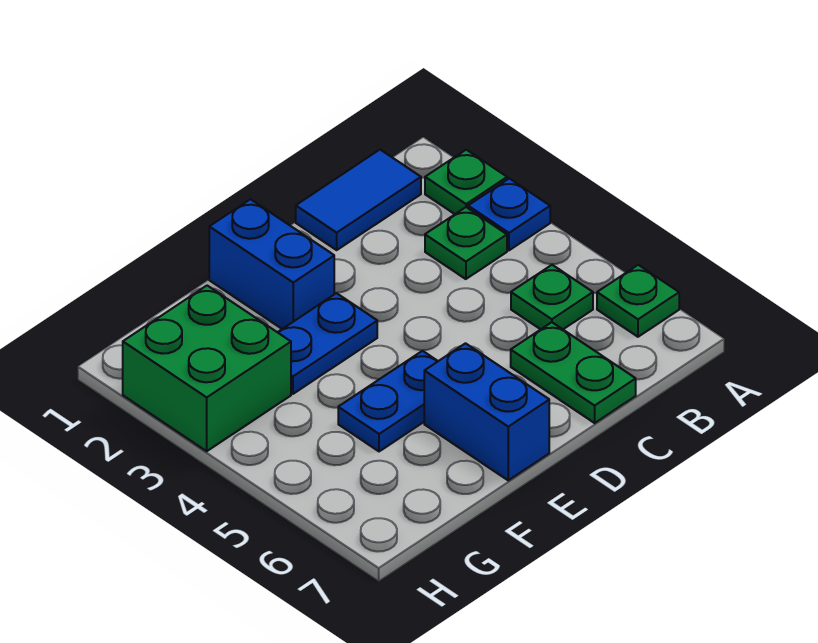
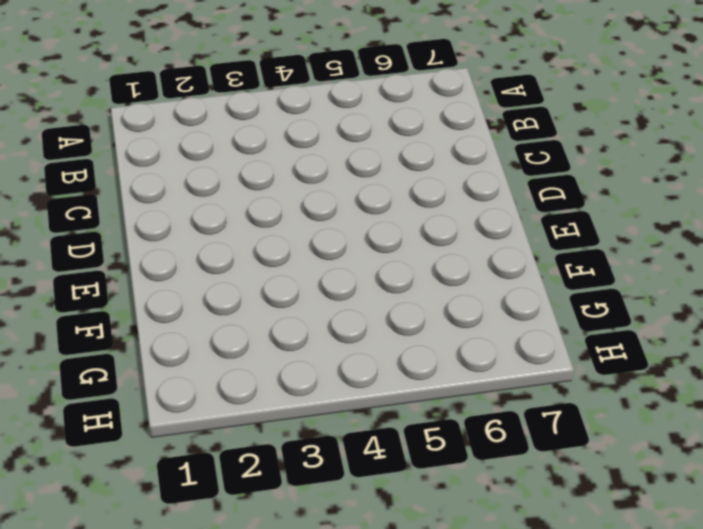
none -> green 1x1 plate [425,150,507,214]
none -> blue 1x1 plate [468,178,550,250]
none -> green 1x1 plate [597,265,679,337]

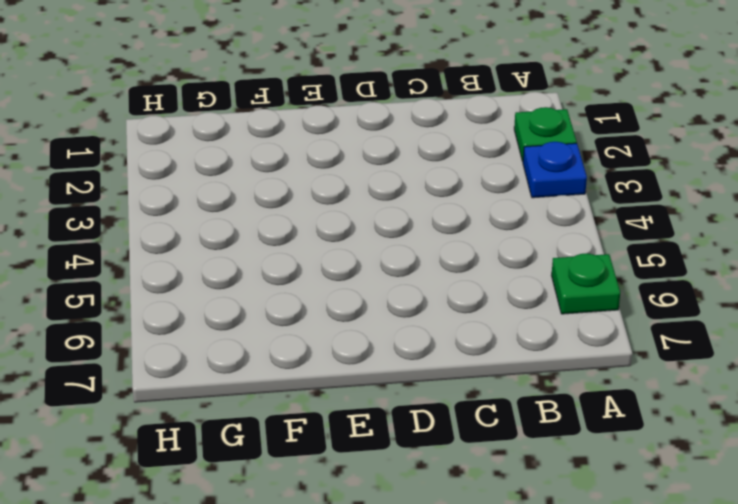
none -> blue 1x2 tile [296,150,421,250]
none -> green 1x1 plate [425,207,507,279]
none -> green 1x1 plate [511,265,593,329]

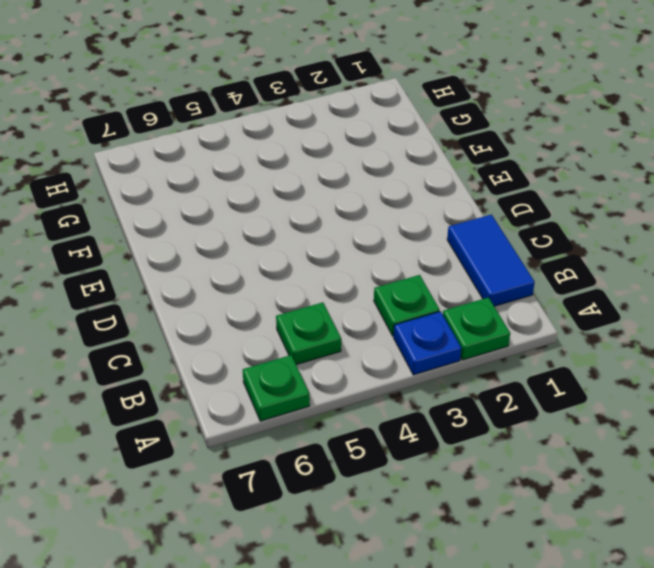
none -> green 1x2 plate [511,322,636,423]
none -> blue 1x2 brick [209,199,334,329]
none -> blue 1x2 plate [278,293,377,394]

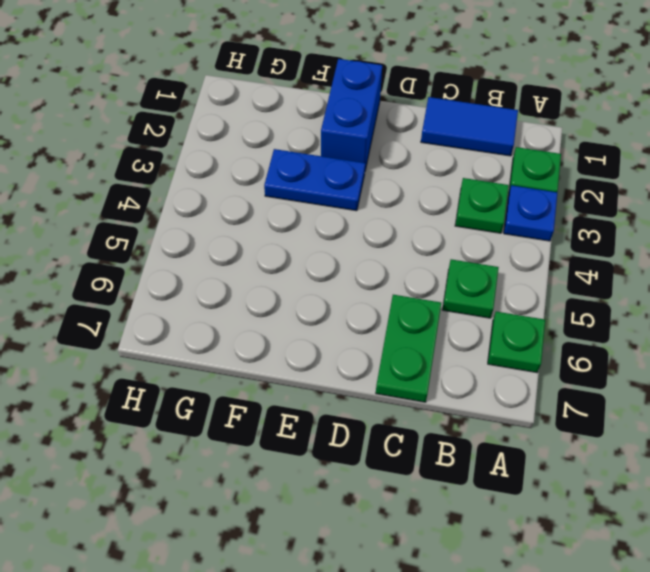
none -> blue 1x2 plate [338,351,438,451]
none -> blue 1x2 brick [424,343,549,480]
none -> green 2x2 brick [123,286,291,451]

